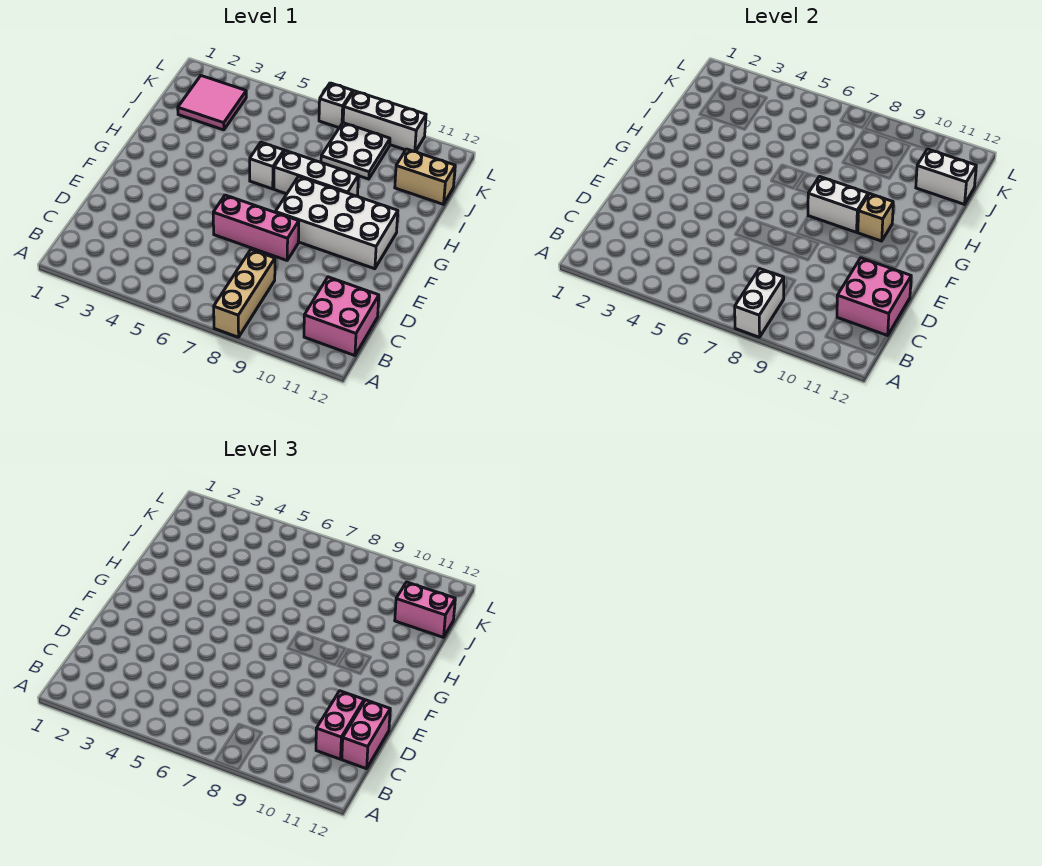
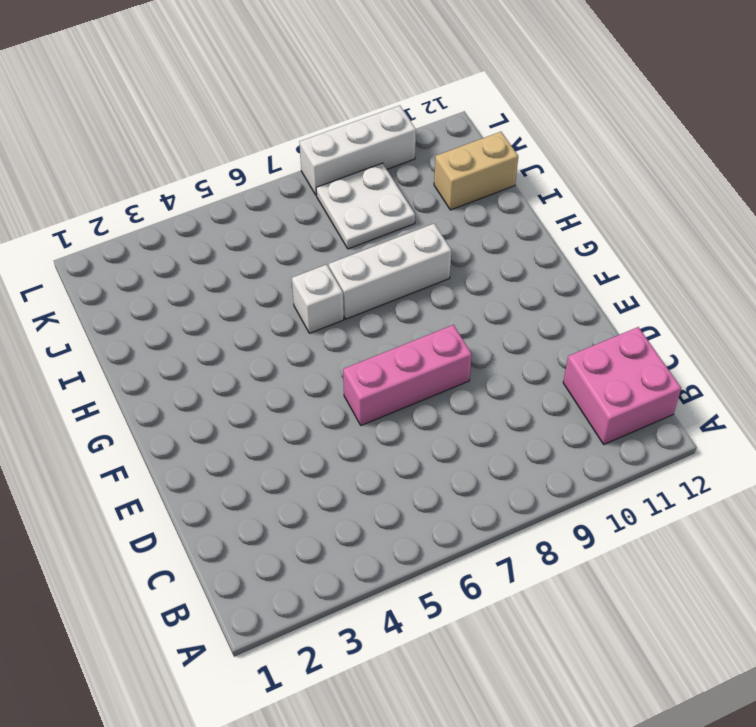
none -> tan 1x3 brick [214,250,275,337]
none -> white 2x4 brick [275,177,398,269]
none -> pink 2x2 tile [178,76,246,130]

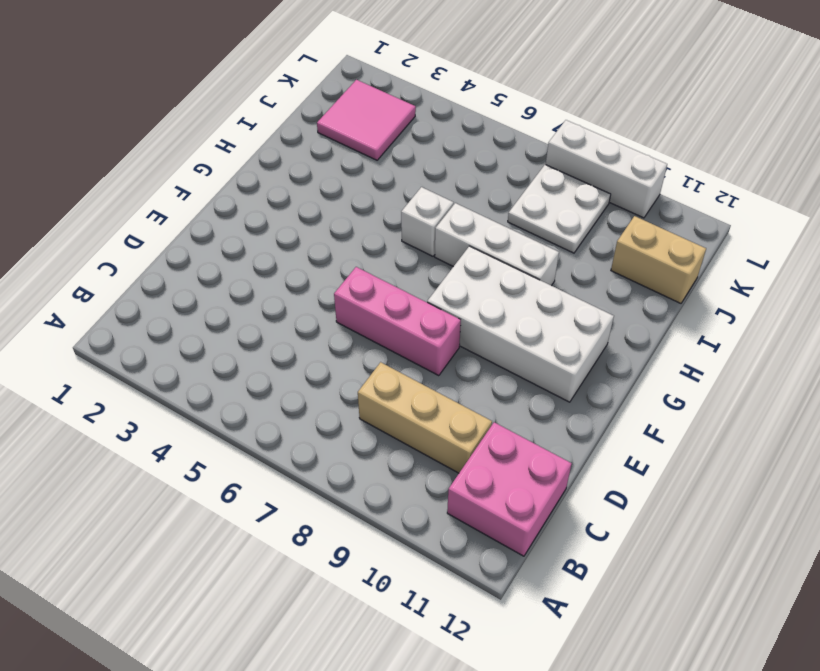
tan 1x3 brick [358,362,492,473] -> tan 1x3 brick turned to [214,250,275,337]
none -> white 1x1 brick [319,83,353,128]
none -> white 1x2 brick [735,268,784,337]
none -> pink 2x2 brick [837,258,911,336]

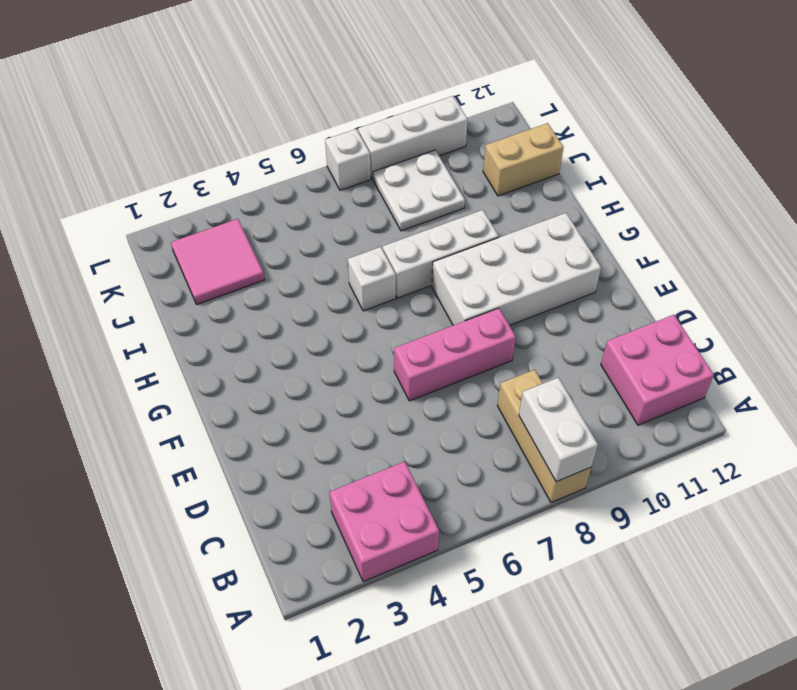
pink 2x2 brick [329,462,439,582] -> pink 2x2 brick moved to [837,258,911,336]
none -> white 1x2 brick [808,177,868,232]
none -> tan 1x1 brick [858,194,893,241]
none -> white 1x2 brick [916,149,976,204]

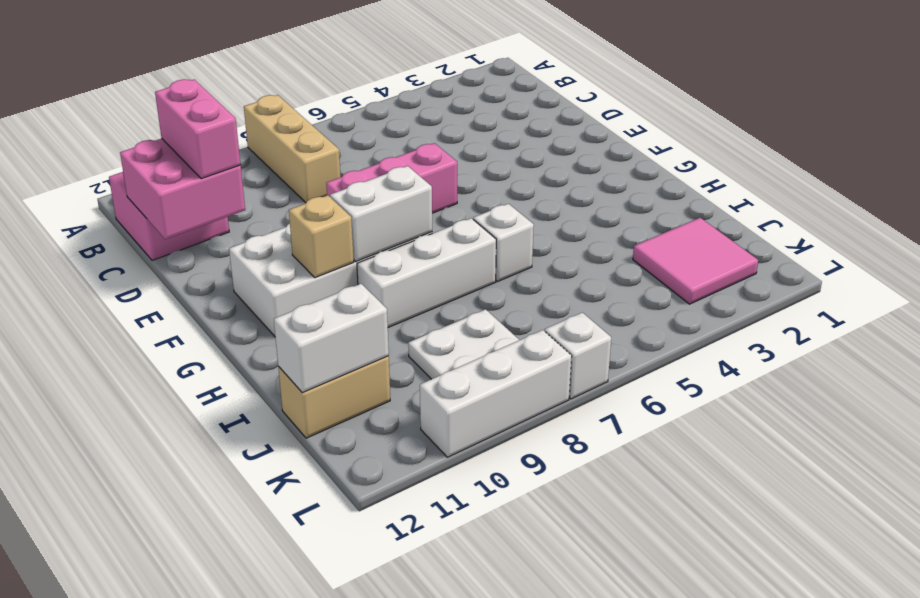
none -> white 1x2 brick [735,268,784,337]
none -> pink 1x2 brick [342,700,390,769]
none -> pink 1x2 brick [395,582,455,637]

